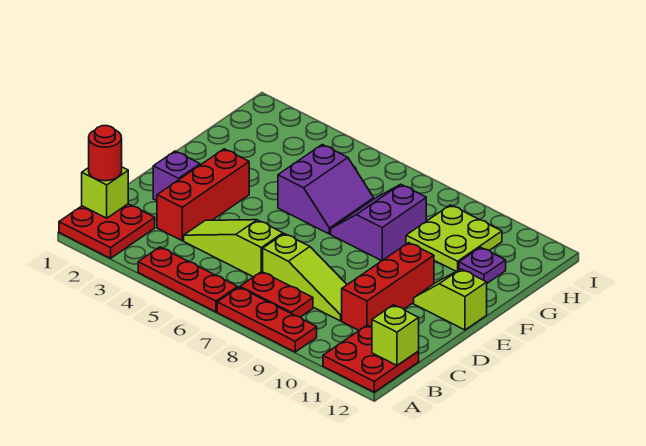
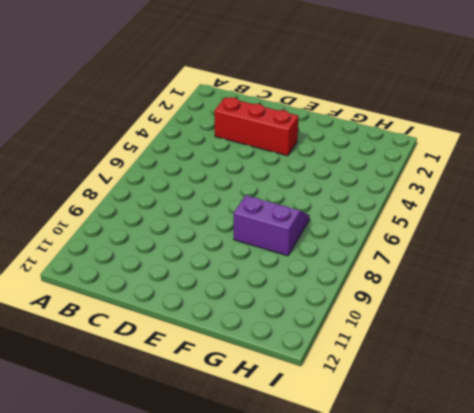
none -> red 2x2 plate [59,204,155,258]
none -> red 1x3 plate [138,247,238,312]
none -> red 1x3 plate [217,287,317,352]

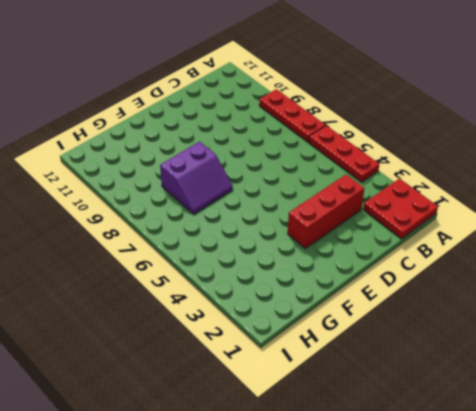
none -> red 2x2 plate [323,325,419,392]
none -> red 1x2 plate [240,272,313,317]
none -> lime 1x3 slope [184,220,283,277]

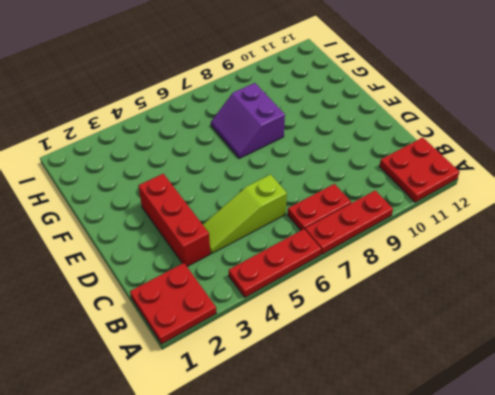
none -> lime 1x3 slope [263,234,347,321]
none -> red 1x3 brick [342,243,434,330]
none -> purple 1x1 brick [153,151,200,201]

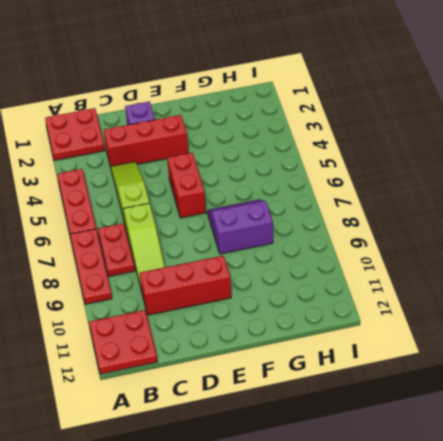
red 1x2 brick [167,153,206,218] -> none
none -> lime 1x2 slope [414,269,487,330]
none -> purple 2x2 slope [278,145,374,234]
none -> lime 2x2 plate [406,205,502,271]

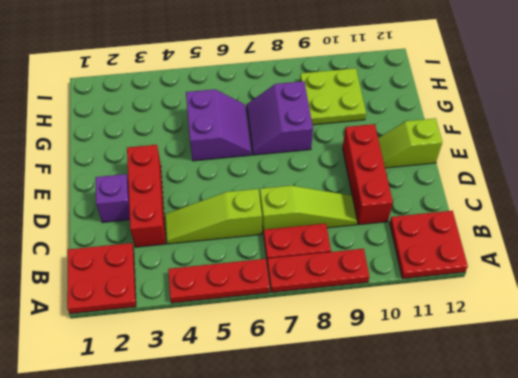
none -> purple 1x1 plate [459,247,506,283]
none -> lime 1x1 brick [82,167,128,218]
none -> lime 1x1 brick [372,305,419,365]

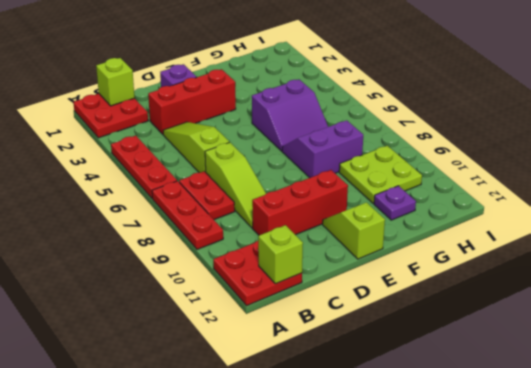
none -> red 1x1 round brick [89,126,122,181]

